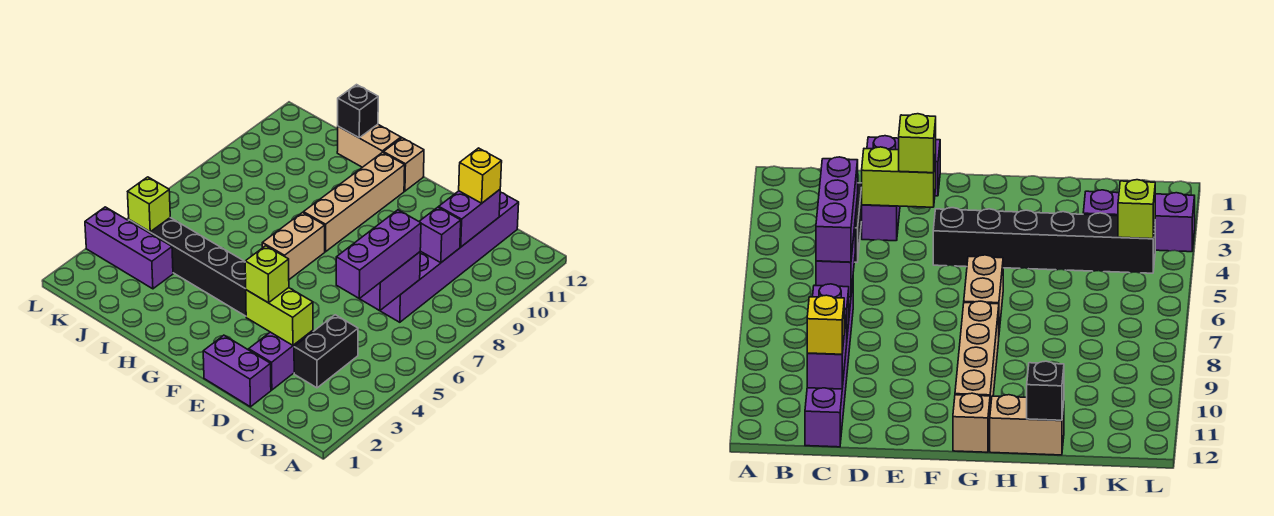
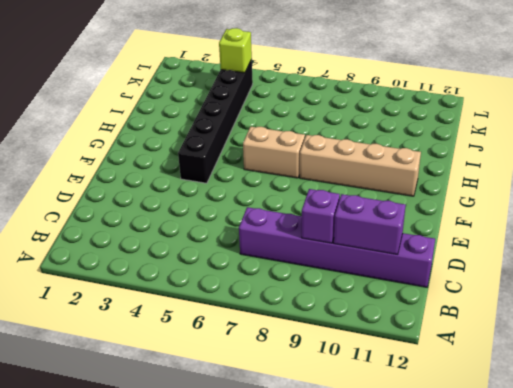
none -> black 1x2 brick [294,315,358,388]
none -> purple 1x2 brick [203,335,271,407]
none -> purple 1x2 brick [249,330,313,390]

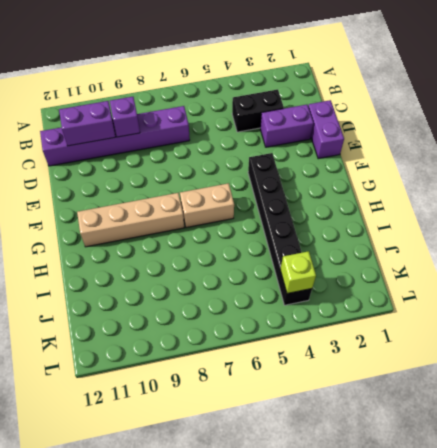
none -> tan 1x1 brick [383,138,424,191]
none -> tan 1x2 brick [337,124,401,167]
none -> purple 1x3 brick [85,207,173,289]

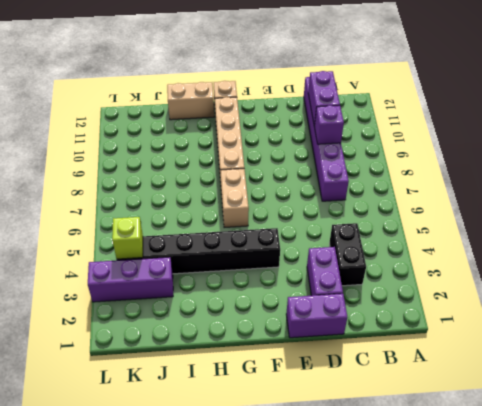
none -> purple 1x2 brick [360,252,420,311]
none -> lime 1x2 brick [246,288,313,345]
none -> black 1x1 brick [338,85,378,138]

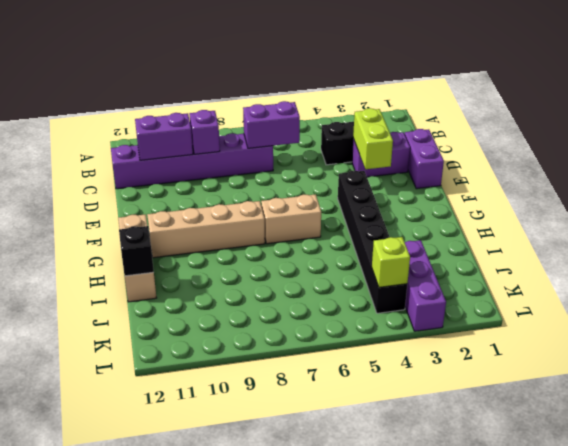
none -> purple 1x3 brick [336,210,421,299]
none -> yellow 1x1 brick [459,148,502,203]
none -> lime 1x1 brick [245,246,289,303]

